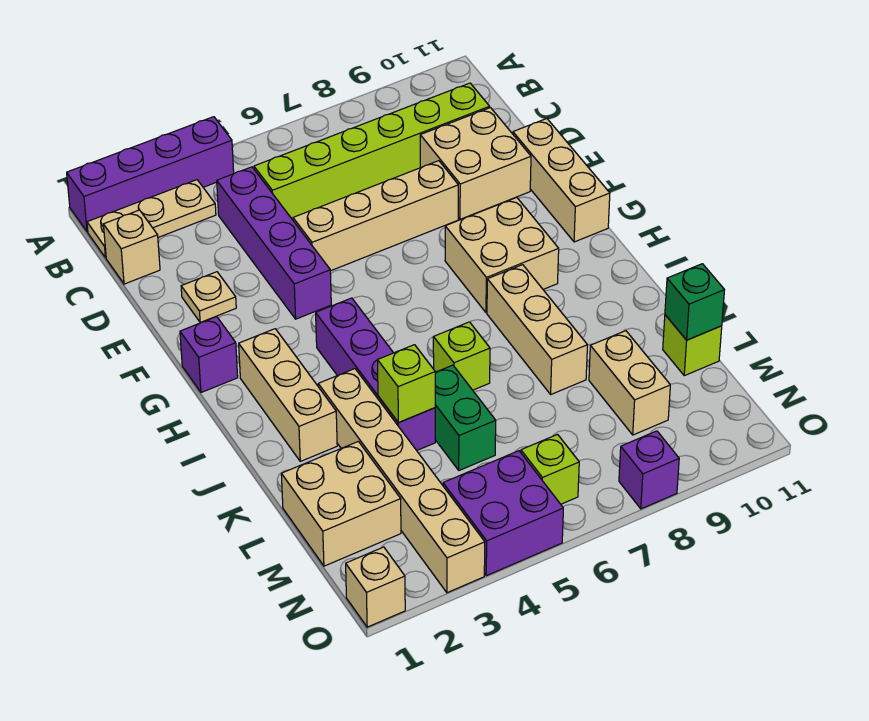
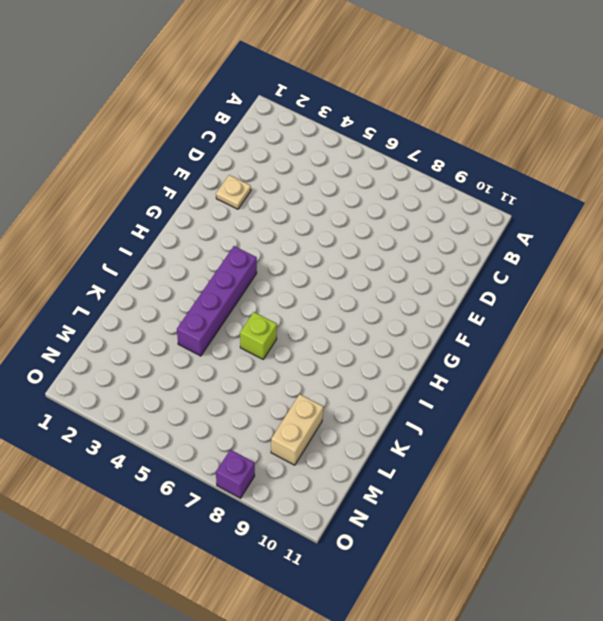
none -> purple 1x4 brick [67,117,234,232]
none -> tan 1x3 plate [87,180,216,258]
none -> tan 1x1 brick [103,210,160,284]

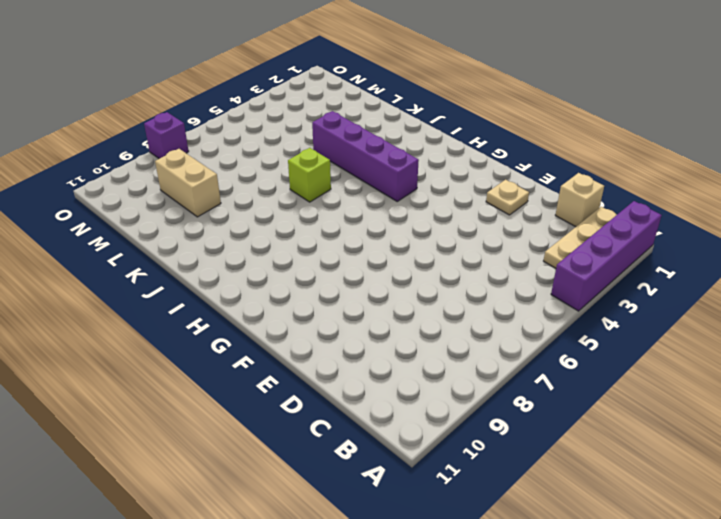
none -> purple 1x4 brick [217,167,331,319]
none -> lime 1x6 brick [254,83,490,219]
none -> tan 2x2 brick [420,108,531,219]

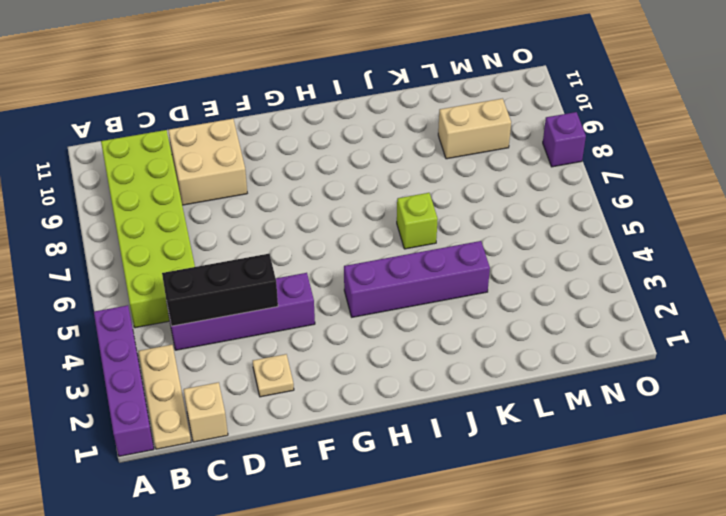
lime 2x6 brick [101,130,195,328] -> lime 1x6 brick [254,83,490,219]
black 1x3 brick [162,254,278,326] -> none
none -> tan 1x4 brick [293,161,458,271]
none -> tan 1x3 brick [513,119,610,242]
none -> purple 1x1 brick [180,317,238,392]

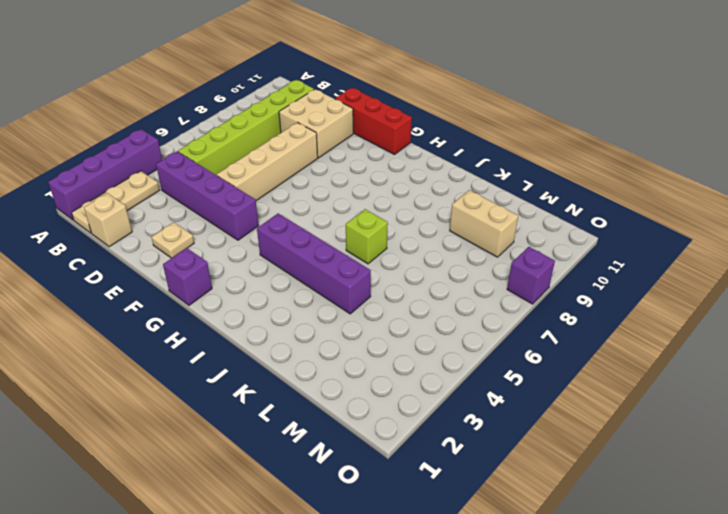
red 1x3 brick [335,88,412,155] -> tan 1x3 brick [513,119,610,242]
none -> tan 2x2 brick [445,198,559,313]
none -> tan 1x3 brick [239,329,337,461]
none -> tan 1x3 brick [487,265,587,394]

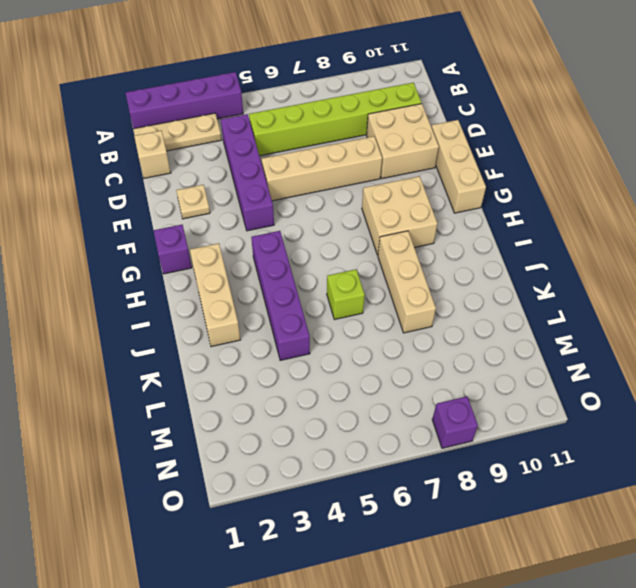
none -> tan 1x6 brick [318,369,485,593]
none -> green 1x2 brick [435,365,496,470]
none -> tan 2x2 brick [281,441,401,566]

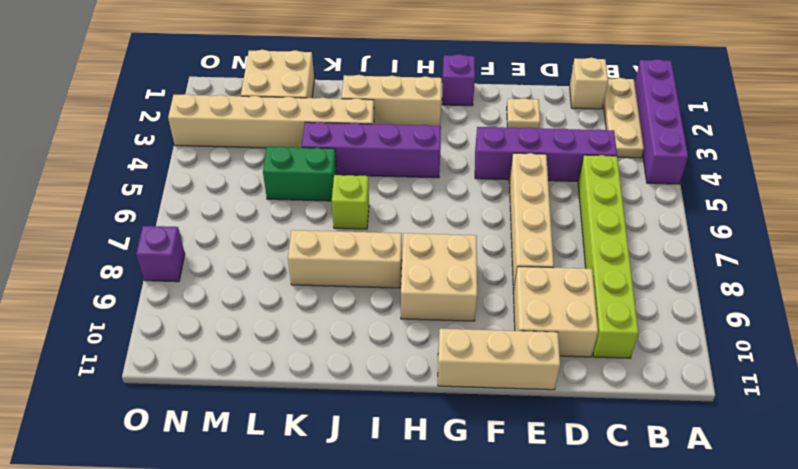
none -> tan 1x2 brick [589,331,670,435]
none -> lime 1x1 brick [663,315,722,376]
none -> purple 2x2 brick [443,451,563,576]

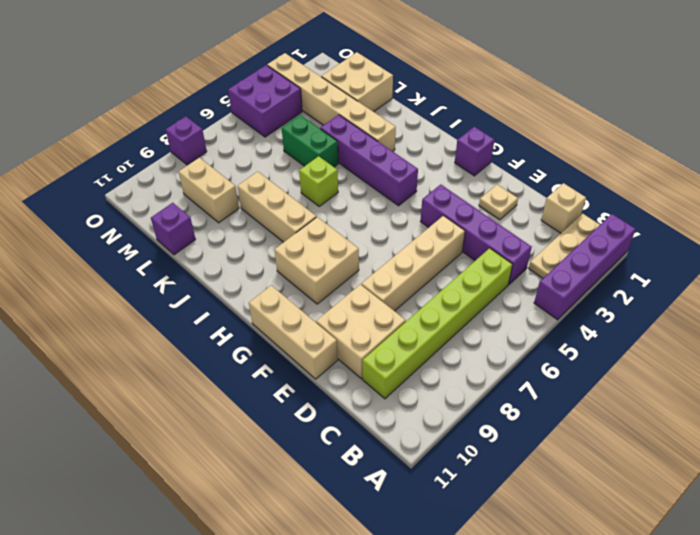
purple 1x1 brick [151,203,195,255] -> lime 1x1 brick [663,315,722,376]
none -> tan 1x3 brick [239,329,337,461]
none -> lime 1x1 brick [521,435,579,504]
none -> tan 1x1 brick [346,547,405,627]

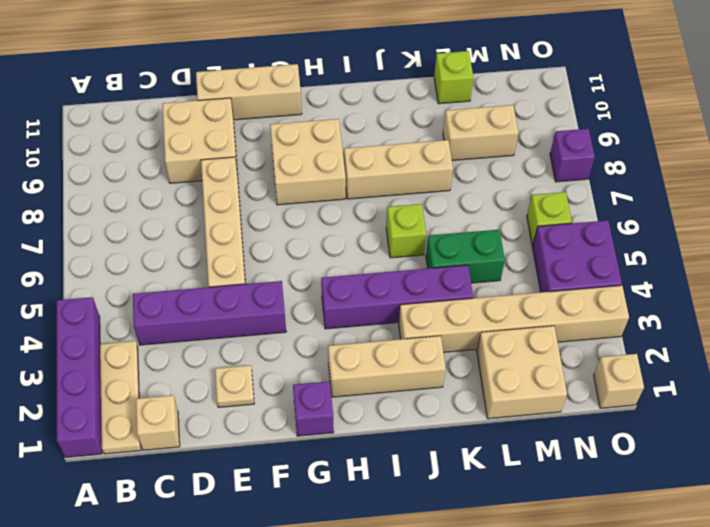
none -> lime 1x6 brick [254,83,490,219]
none -> lime 1x1 brick [378,345,435,423]
none -> green 1x1 brick [665,264,724,340]

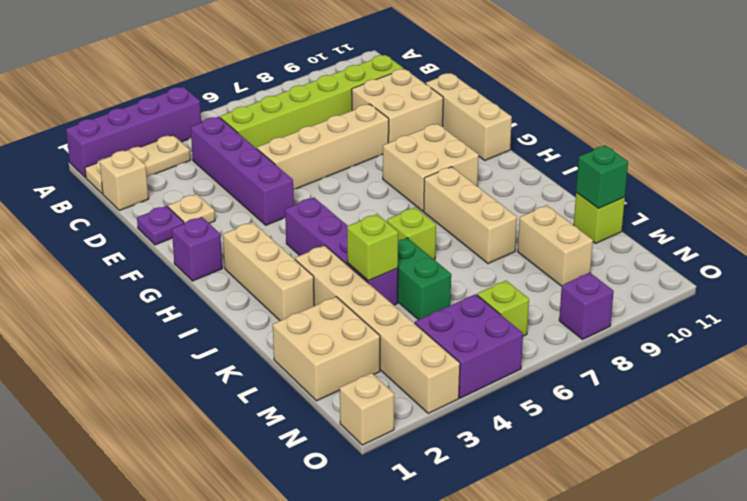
purple 1x1 plate [137,206,184,245] -> none

